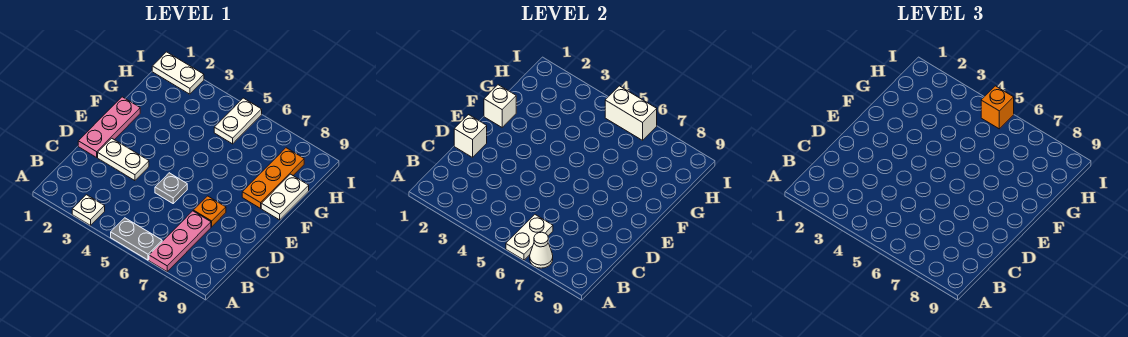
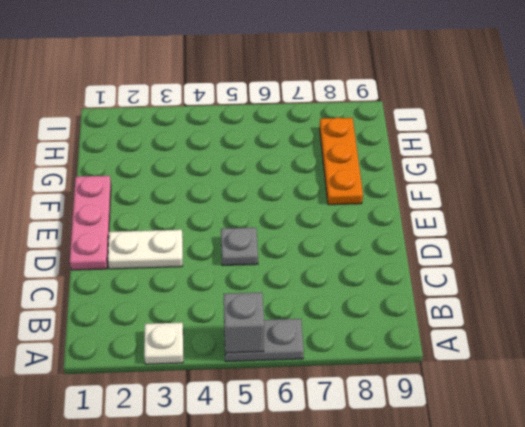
grey 1x1 brick [224,292,264,353] -> none
none -> pink 1x3 plate [149,211,211,271]
none -> orange 1x1 plate [193,196,226,227]
none -> white 1x2 plate [261,174,309,220]

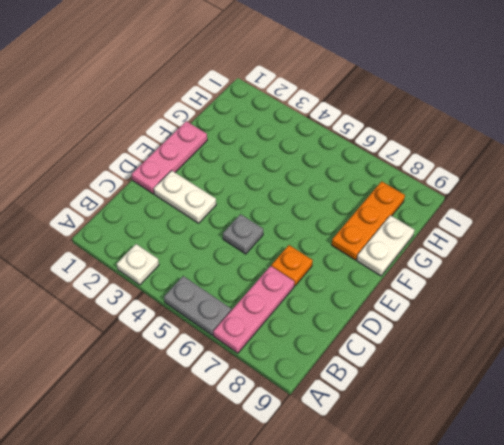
none -> white 1x2 plate [214,98,262,144]
none -> white 1x2 plate [152,52,204,94]
none -> white 1x2 plate [506,215,553,260]

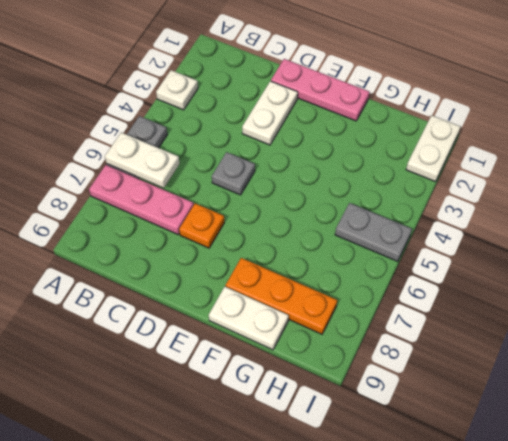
grey 1x2 plate [335,203,412,261] -> white 1x2 plate [214,98,262,144]
none -> white 1x1 cone [530,232,553,268]
none -> white 1x1 brick [454,115,487,157]
none -> white 1x1 brick [484,85,516,127]

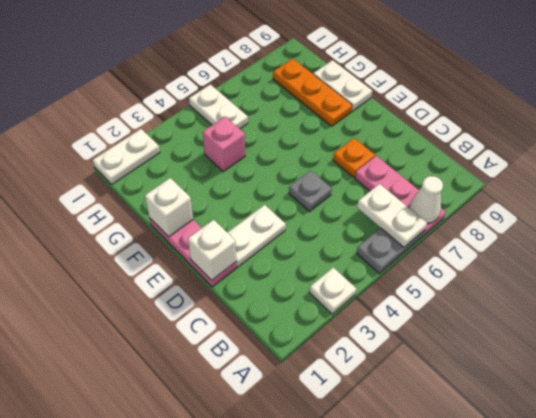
pink 1x1 brick [203,117,245,172] -> none
none -> white 1x2 brick [605,86,657,140]
none -> orange 1x1 brick [981,86,1014,129]

